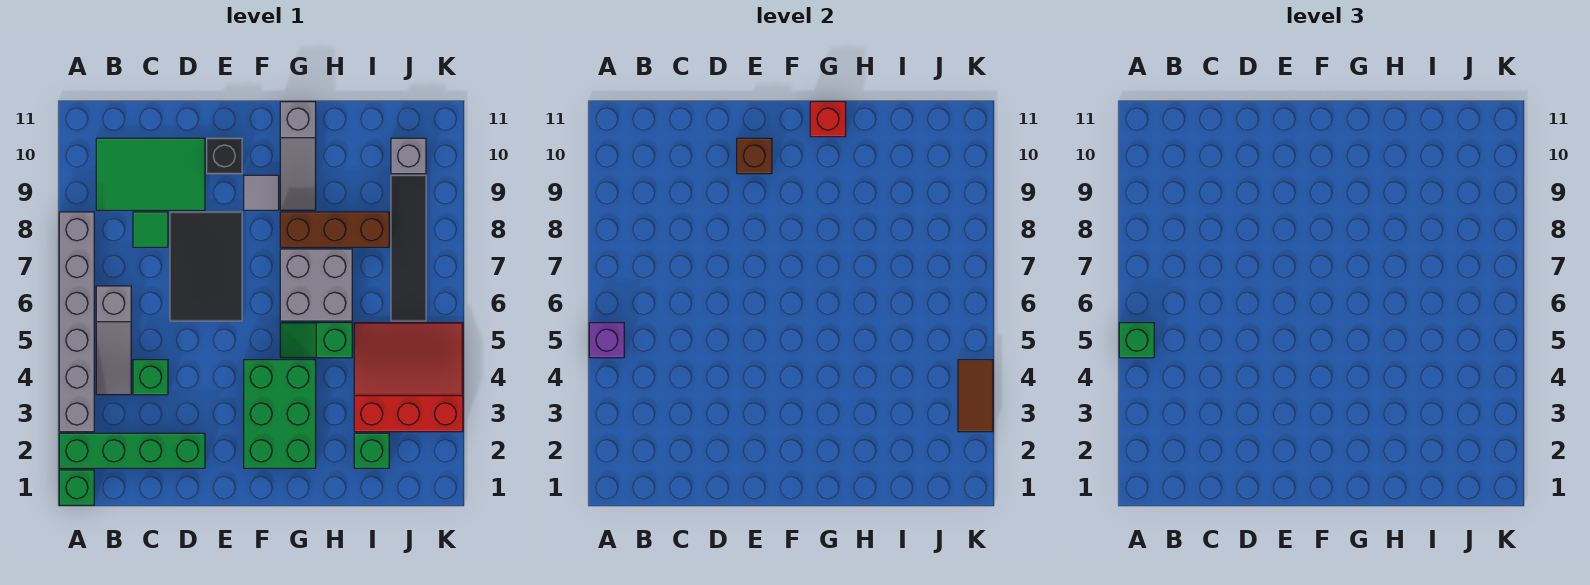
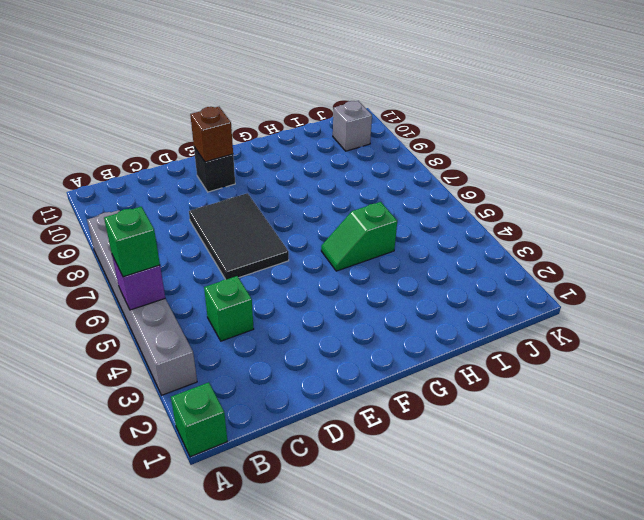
none -> green 1x4 brick [59,433,205,468]
none -> grey 1x3 slope [96,286,131,395]
none -> green 2x3 tile [96,138,205,210]

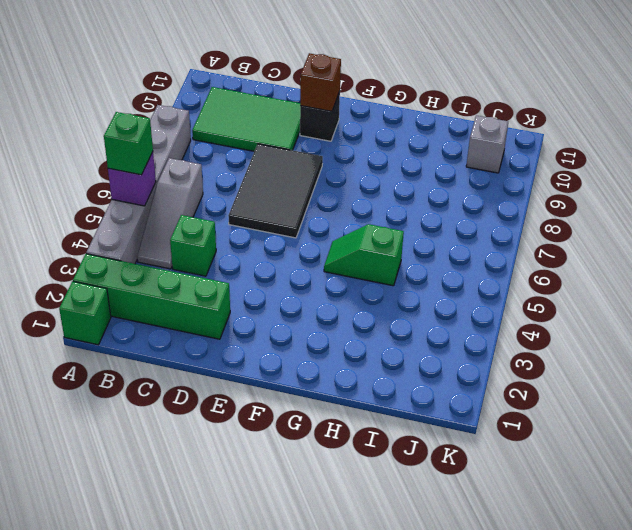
none -> green 1x1 tile [133,212,168,247]
none -> green 2x3 brick [244,360,316,468]
none -> grey 1x1 tile [244,175,279,210]

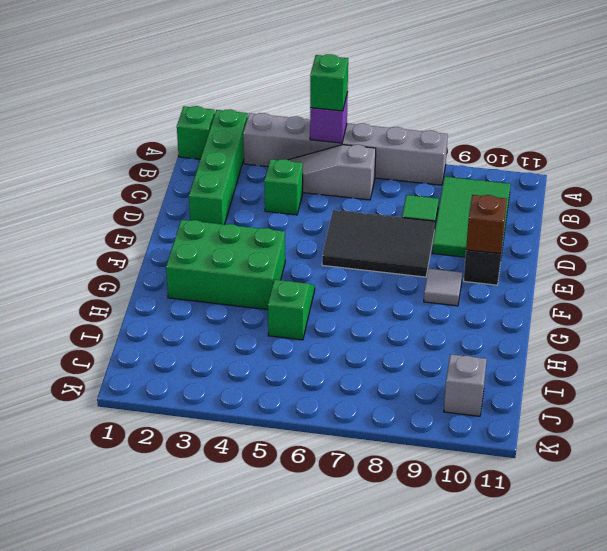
none -> grey 2x2 brick [280,249,352,321]
none -> brown 1x3 brick [280,212,389,247]
none -> grey 1x3 slope [280,102,316,210]

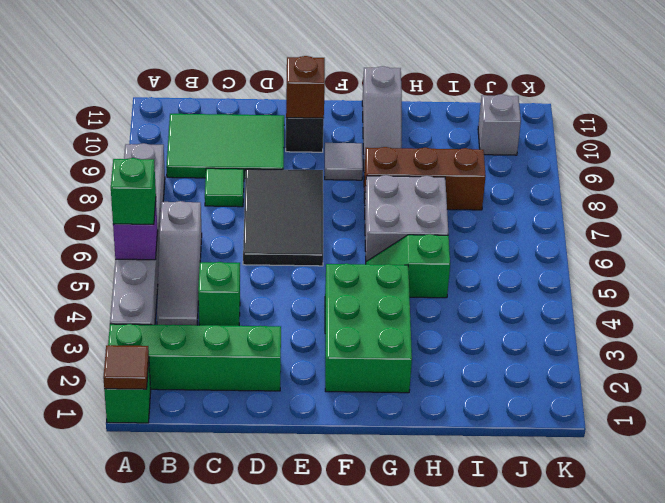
brown 1x1 tile [103,345,149,389] -> none
none -> green 1x1 brick [354,433,389,468]
none -> red 3x3 slope [354,323,463,432]
none -> black 1x4 tile [391,175,426,321]

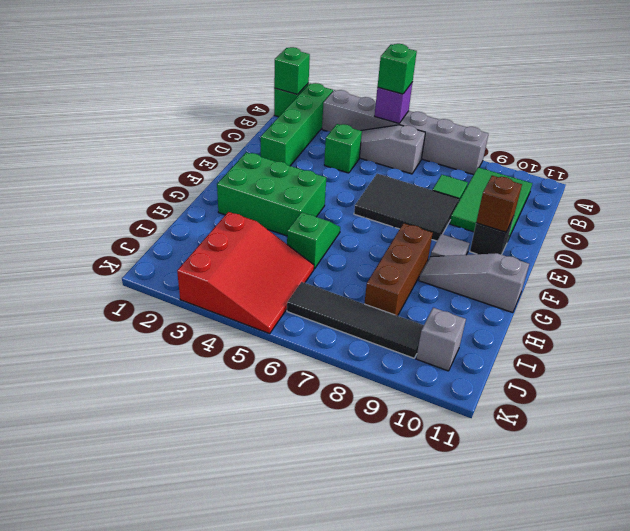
green 1x1 brick [274,47,310,95] -> green 1x1 brick moved to [354,433,389,468]
none -> grey 2x2 brick [280,249,352,321]
none -> red 1x1 brick [810,102,846,137]
none -> brown 1x2 tile [958,360,993,432]

